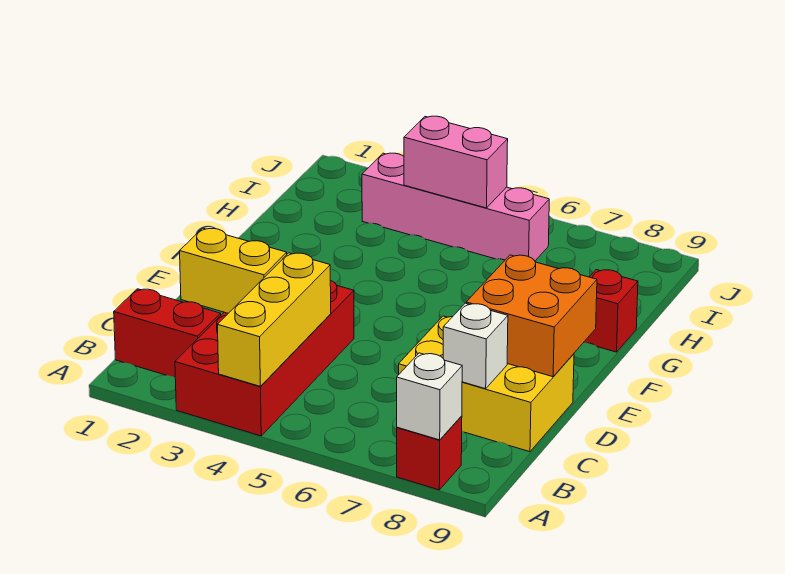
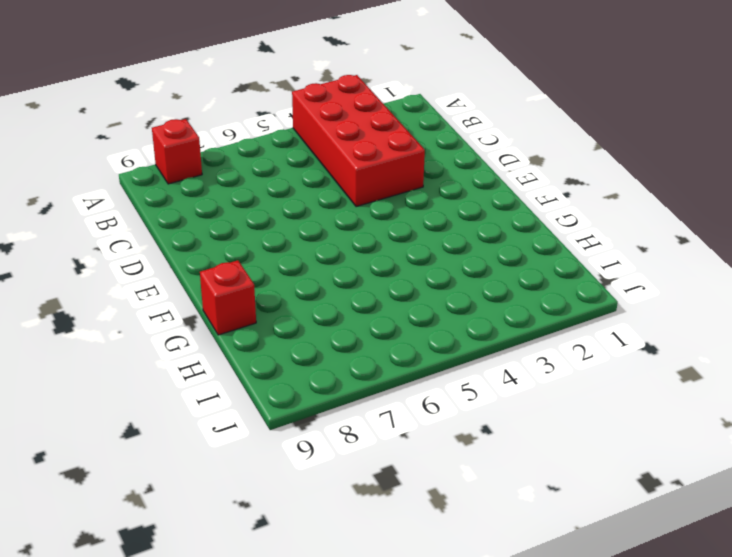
none -> red 1x2 brick [114,289,221,377]
none -> yellow 2x3 brick [399,316,574,452]
none -> pink 1x4 brick [362,153,549,261]

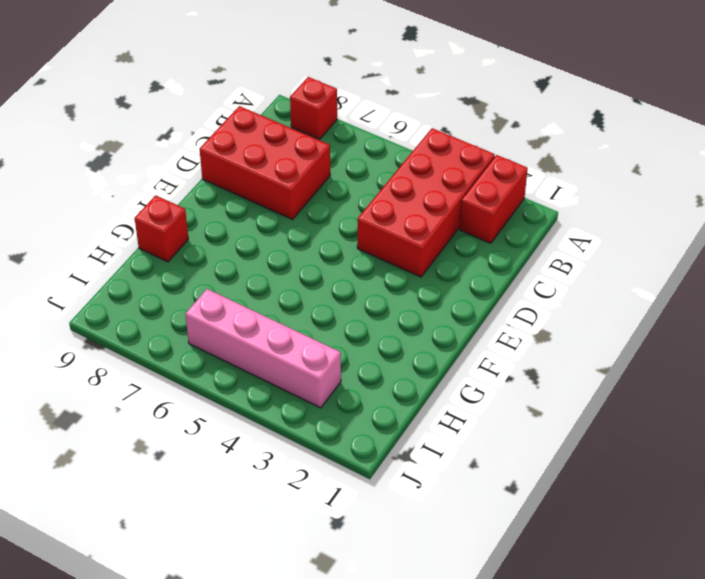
red 1x2 brick [460,155,528,243] -> red 1x2 brick turned to [114,289,221,377]
red 2x3 brick [200,106,330,219] -> yellow 2x3 brick [399,316,574,452]
none -> yellow 1x3 brick [217,253,331,386]
none -> white 1x1 brick [397,353,462,440]
none -> yellow 1x2 brick [180,228,287,313]

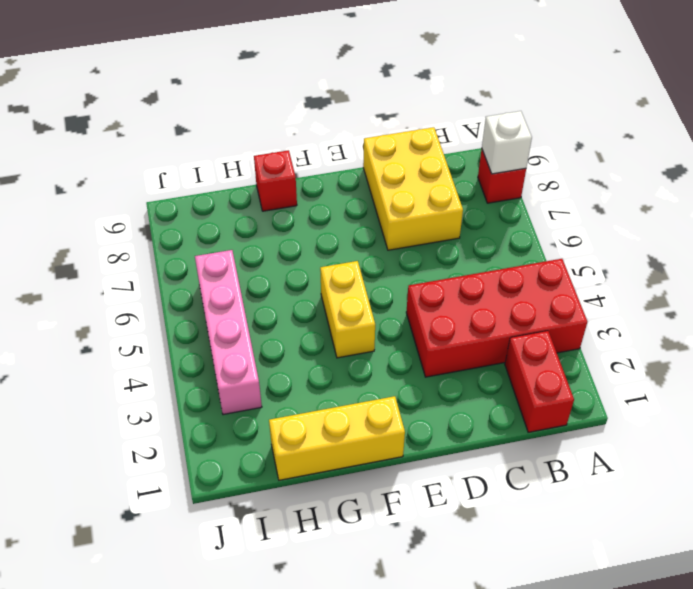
yellow 1x3 brick [269,396,405,480] -> yellow 1x3 brick moved to [217,253,331,386]
yellow 1x2 brick [320,261,375,358] -> yellow 1x2 brick moved to [180,228,287,313]
none -> white 1x1 brick [443,303,508,389]
none -> orange 2x2 brick [466,255,597,377]
none -> pink 1x2 brick [404,116,508,208]

